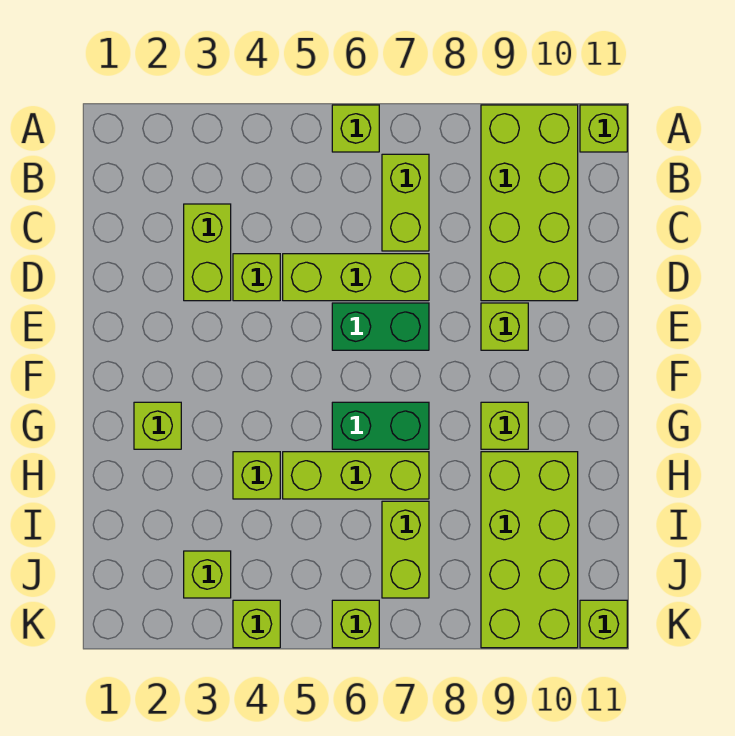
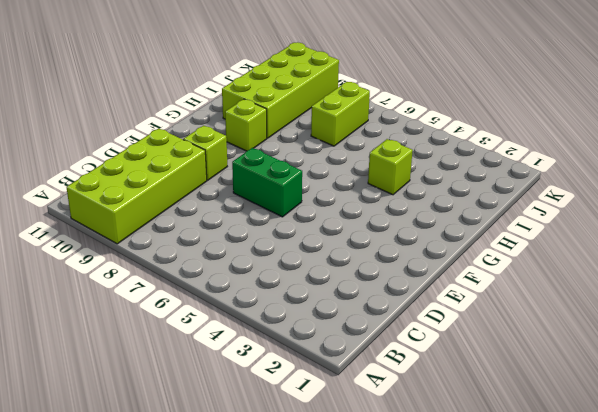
none -> lime 1x1 brick [332,105,379,152]
none -> lime 1x1 brick [580,105,627,152]
none -> lime 1x2 brick [382,154,429,251]

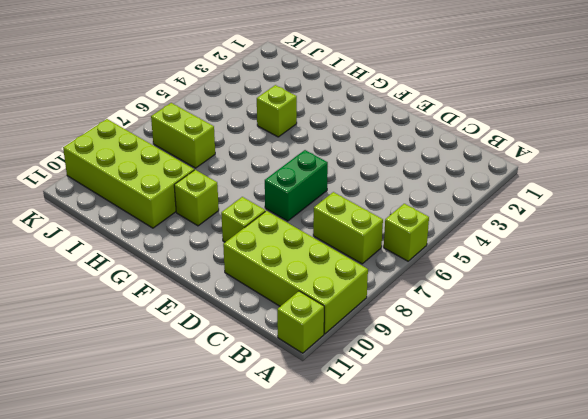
none -> lime 1x2 brick [184,204,231,301]
none -> lime 1x1 brick [233,254,280,301]
none -> lime 1x3 brick [283,254,429,301]

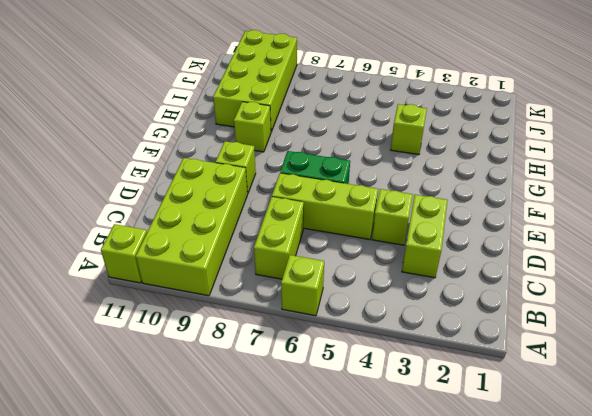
none -> lime 1x1 brick [134,402,181,449]
none -> green 1x2 brick [332,402,429,449]
none -> lime 1x3 brick [283,452,429,499]

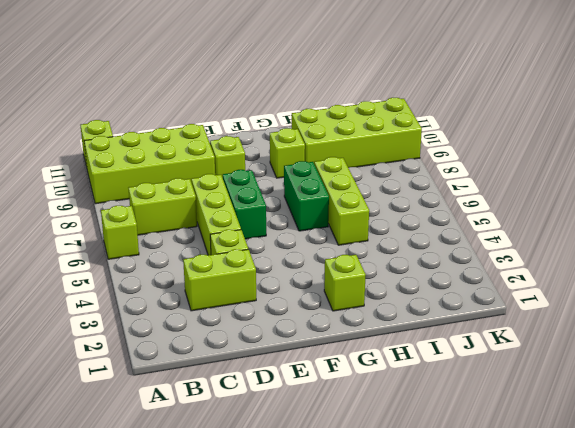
none -> lime 1x1 brick [233,452,280,499]
none -> lime 1x2 brick [382,501,429,598]
none -> lime 1x1 brick [184,551,231,598]

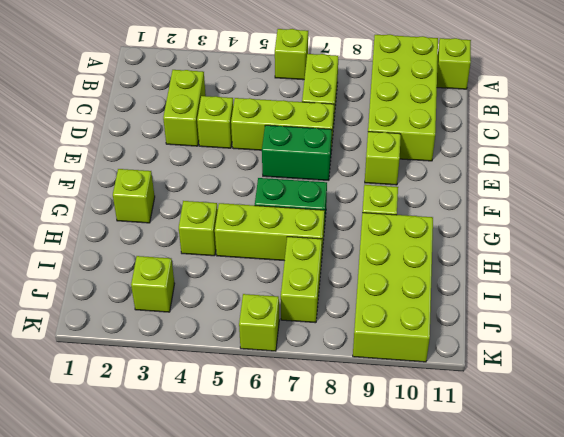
none -> lime 1x1 brick [233,600,280,648]
none -> lime 1x1 brick [580,600,627,648]

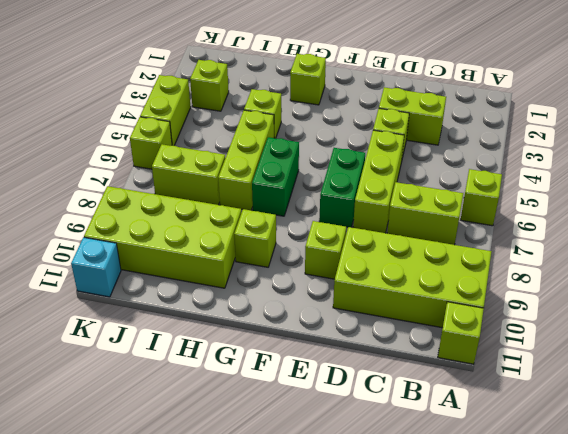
lime 1x2 brick [140,75,191,146] -> lime 1x1 brick [233,600,280,648]
cyan 1x1 brick [71,237,121,297] -> lime 1x1 brick [580,600,627,648]

